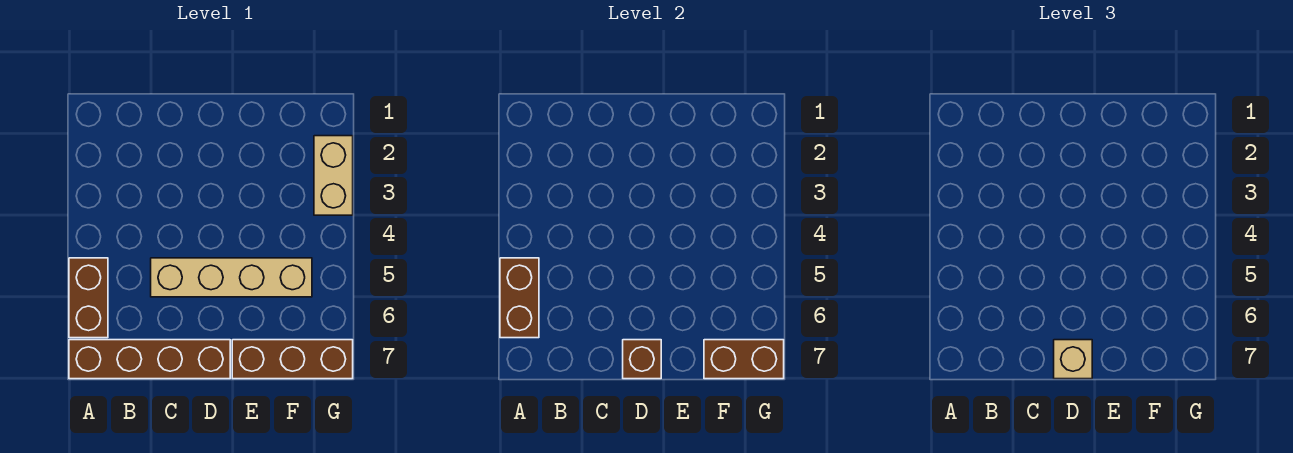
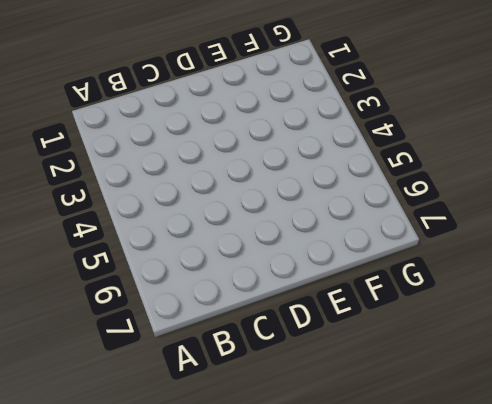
none -> brown 1x2 brick [69,258,108,338]
none -> brown 1x4 brick [69,340,230,379]

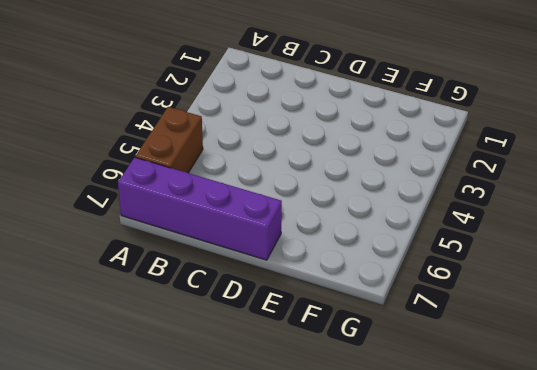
purple 1x4 brick [118,157,282,260] -> brown 1x4 brick [69,340,230,379]
none -> tan 1x4 brick [151,258,312,297]
none -> brown 1x3 brick [232,340,353,379]

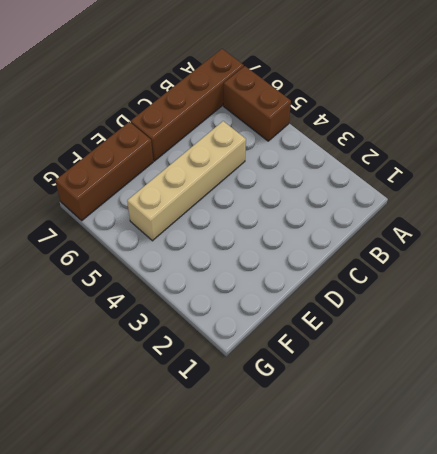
none -> tan 1x2 brick [314,136,353,215]
none -> brown 1x2 brick [500,258,539,338]

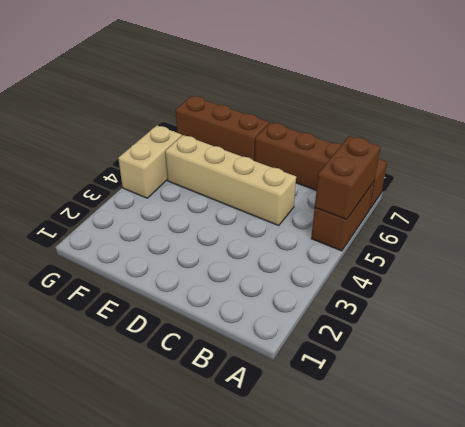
tan 1x2 brick [118,126,182,198] -> tan 1x2 brick moved to [314,136,353,215]
none -> brown 1x1 brick [623,340,661,379]
none -> brown 1x2 brick [704,340,784,379]

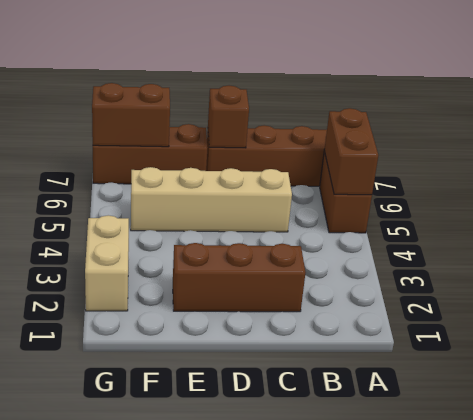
brown 1x3 brick [173,243,306,312] -> none
none -> tan 1x1 brick [1054,340,1092,379]

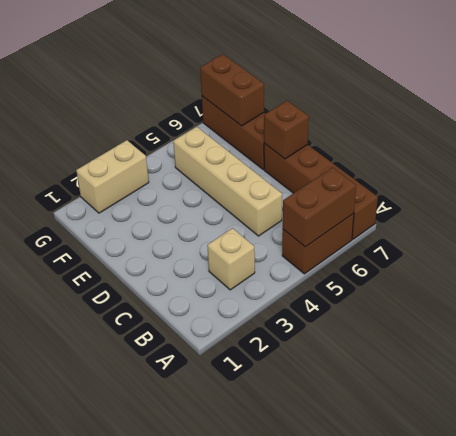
tan 1x1 brick [207,228,255,290] -> tan 1x1 brick moved to [1054,340,1092,379]

